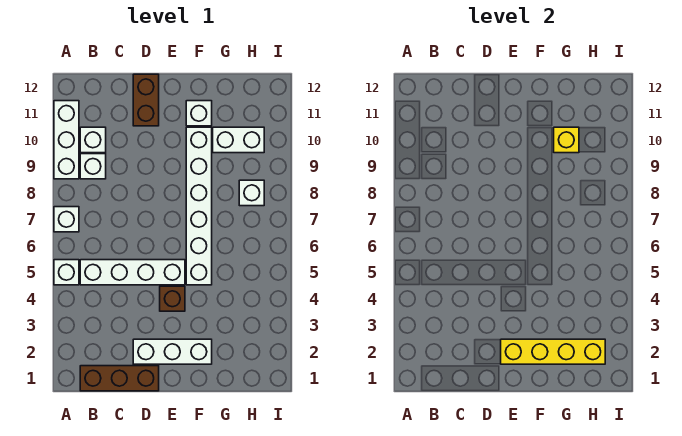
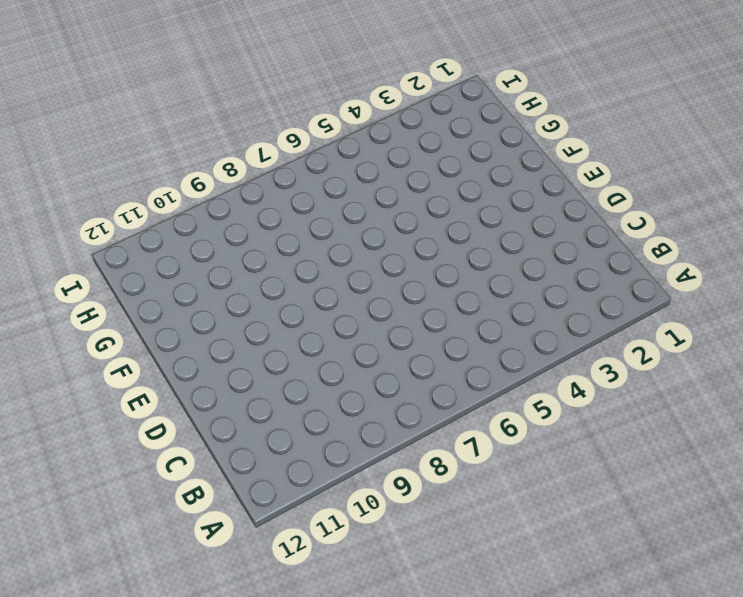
none -> white 1x1 brick [54,260,79,285]
none -> white 1x1 brick [54,207,79,232]
none -> white 1x3 brick [54,101,79,179]

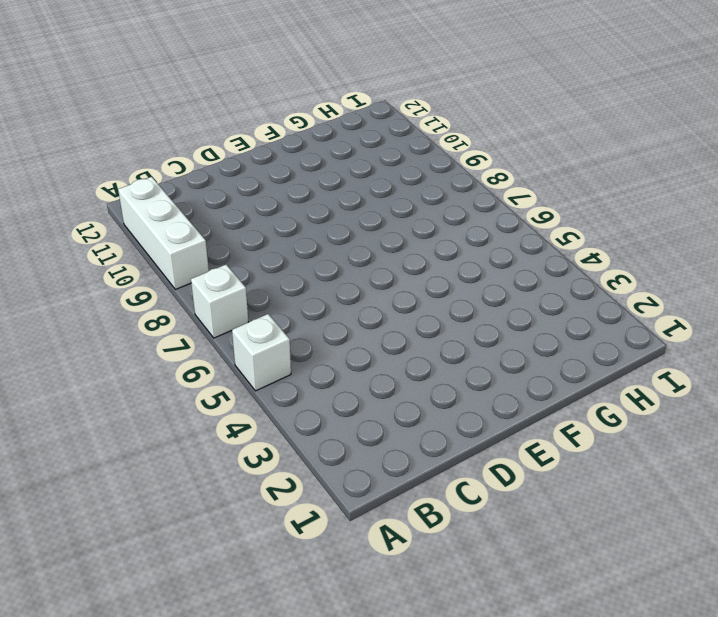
none -> brown 1x3 brick [80,366,159,391]
none -> white 1x4 brick [80,260,185,285]
none -> white 1x1 brick [80,154,106,179]

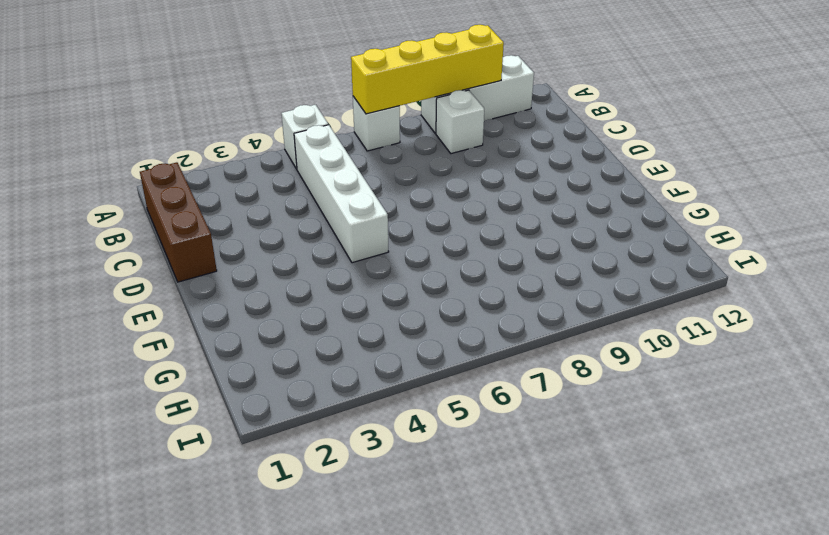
yellow 1x4 brick [351,25,504,114] -> yellow 1x4 brick turned to [501,339,605,364]
none -> white 1x1 brick [80,127,106,153]
none -> white 1x3 brick [133,339,212,364]
none -> brown 1x2 brick [133,74,159,126]

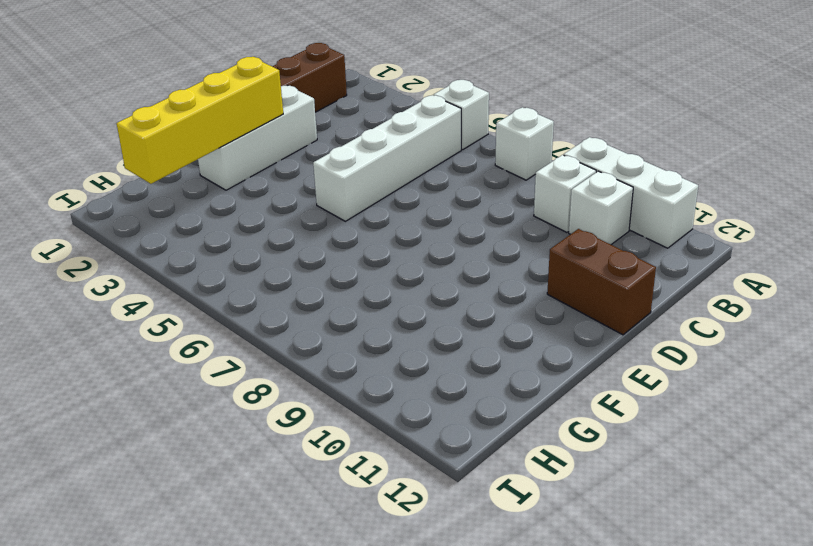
none -> brown 1x1 brick [160,286,185,311]
none -> white 1x6 brick [186,127,212,285]
none -> white 1x1 brick [186,101,212,126]

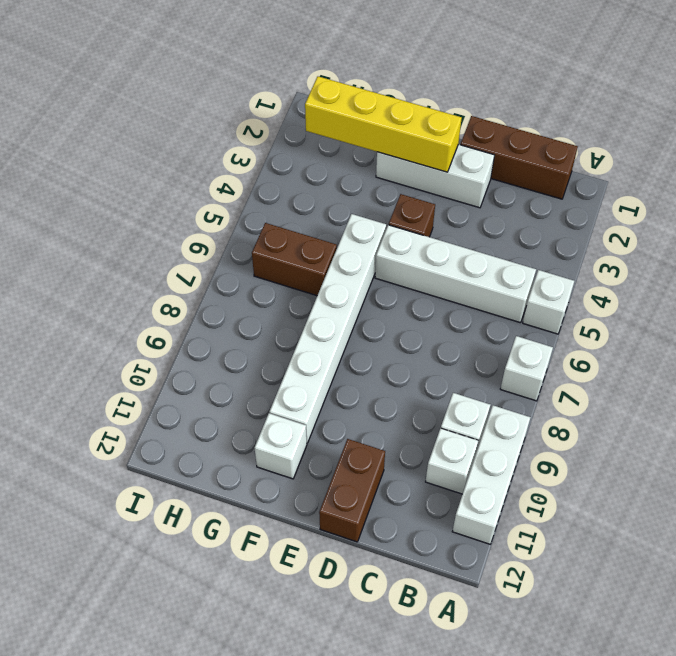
brown 1x2 brick [252,223,337,296] -> none
none -> white 1x2 brick [213,127,264,153]
none -> white 1x1 brick [239,180,264,206]
none -> yellow 1x1 brick [554,127,579,153]

